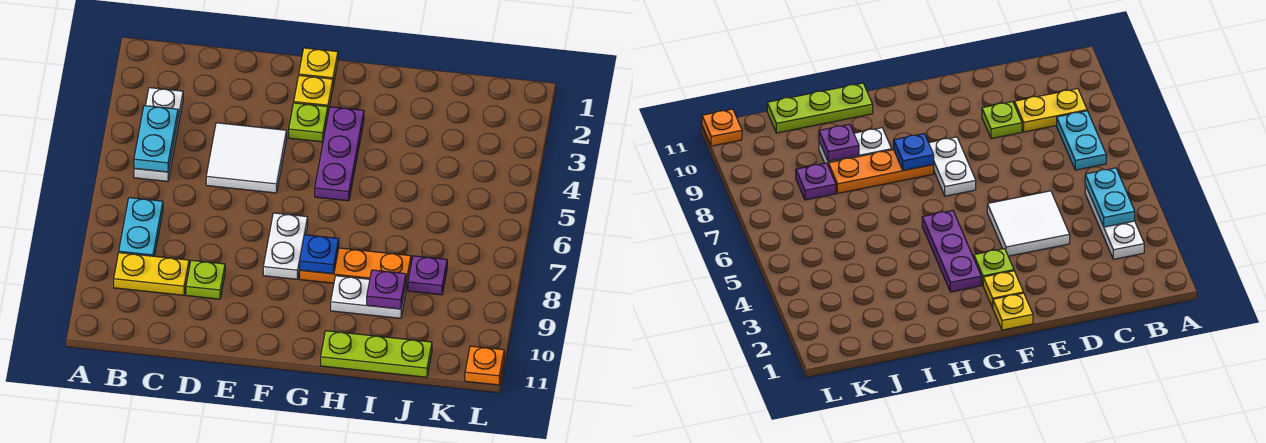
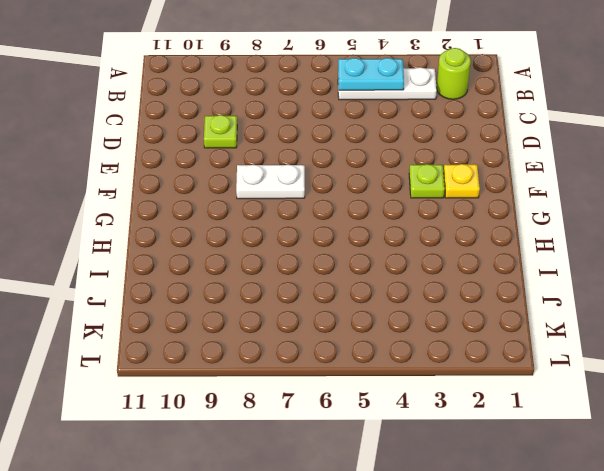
lime 1x1 round brick [437,48,471,99] -> none
none -> cyan 1x2 plate [119,198,163,256]
none -> yellow 1x2 plate [114,253,189,295]
none -> white 2x2 tile [206,123,287,193]

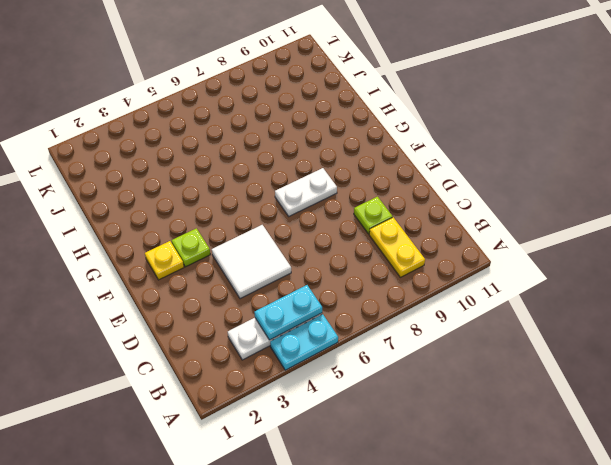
cyan 1x2 plate [270,314,338,370] -> cyan 1x2 plate moved to [119,198,163,256]
none -> yellow 1x1 plate [299,48,338,85]
none -> purple 1x3 plate [315,107,364,201]
none -> orange 1x3 plate [300,248,411,289]

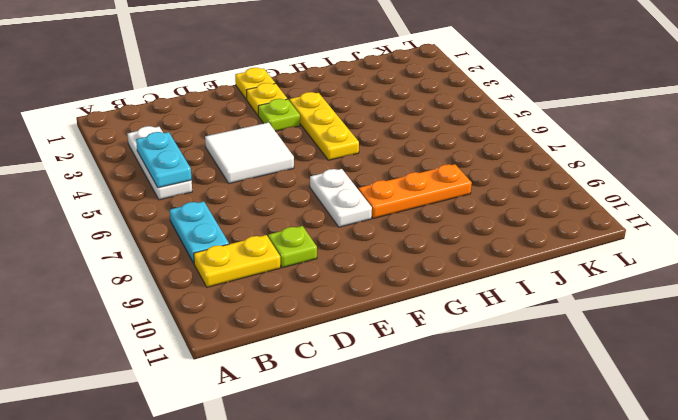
yellow 1x3 plate [289,92,359,160] -> purple 1x3 plate [315,107,364,201]
none -> white 1x2 plate [331,276,406,318]
none -> lime 1x3 plate [321,331,432,377]
none -> purple 1x1 plate [408,256,447,295]

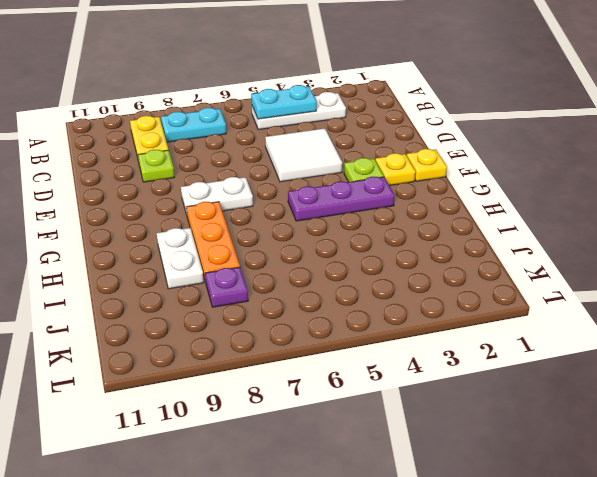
none -> lime 1x3 plate [321,331,432,377]
none -> orange 1x1 plate [465,346,504,385]
none -> blue 1x1 plate [300,235,339,274]

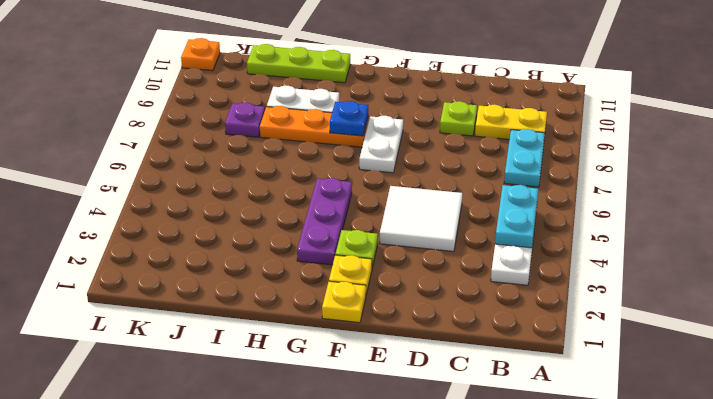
none -> purple 1x1 plate [367,270,406,309]

